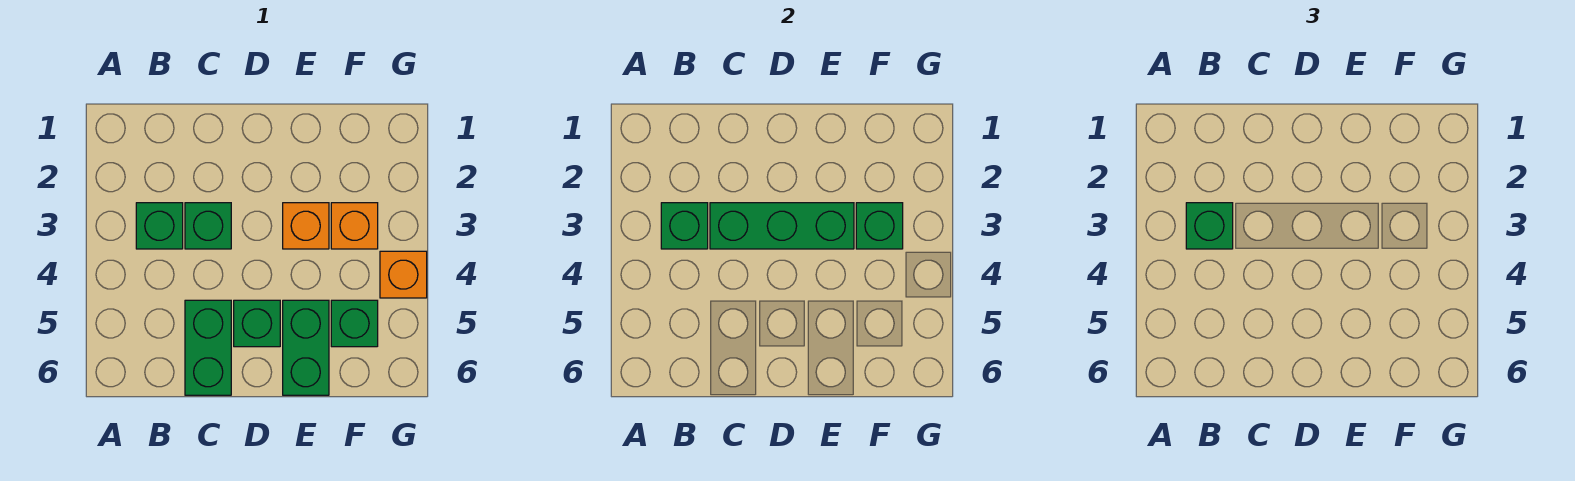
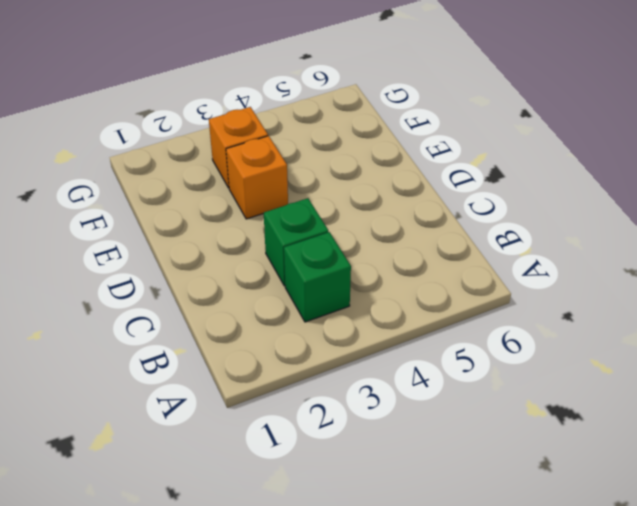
none -> green 1x2 brick [185,300,231,395]
none -> green 1x1 brick [234,300,280,347]
none -> green 1x2 brick [283,300,329,395]

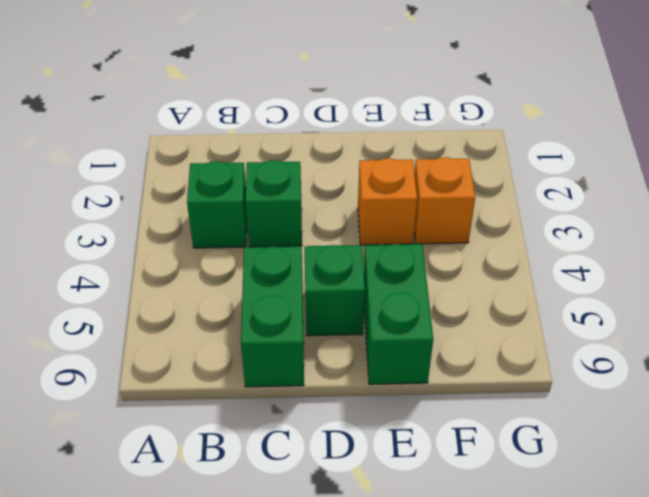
none -> green 1x1 brick [331,300,378,347]
none -> orange 1x1 brick [380,251,427,298]
none -> green 1x1 brick [661,203,708,249]

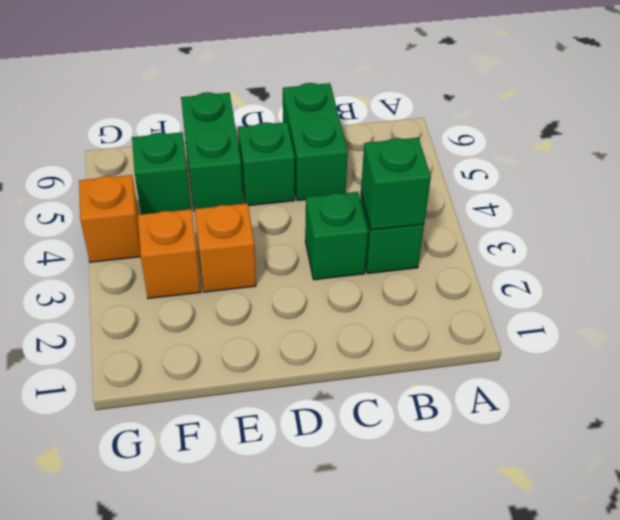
none -> green 1x3 brick [710,203,854,249]
none -> green 1x1 brick [856,203,903,249]
none -> green 1x1 brick [1186,203,1233,249]

